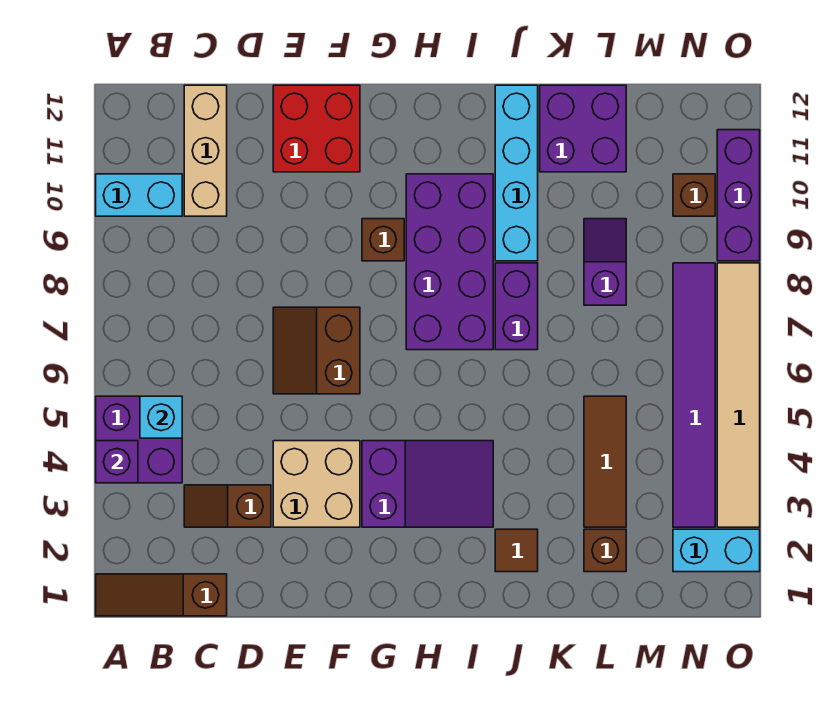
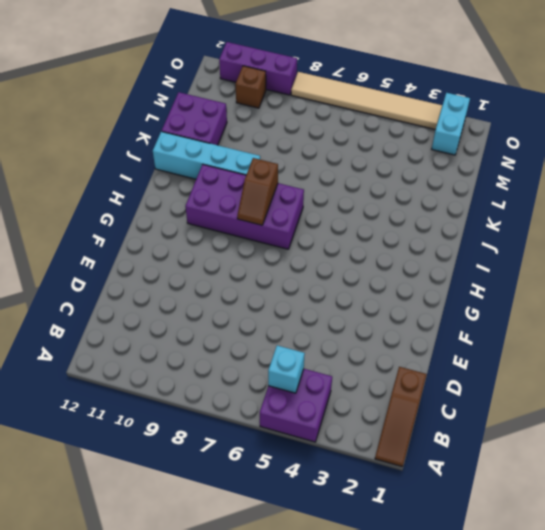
brown 1x2 slope [237,158,278,225] -> brown 1x2 slope moved to [184,485,271,527]
none -> cyan 1x2 brick [96,174,182,216]
none -> tan 1x3 brick [184,85,227,216]
none -> tan 2x2 brick [273,441,360,527]

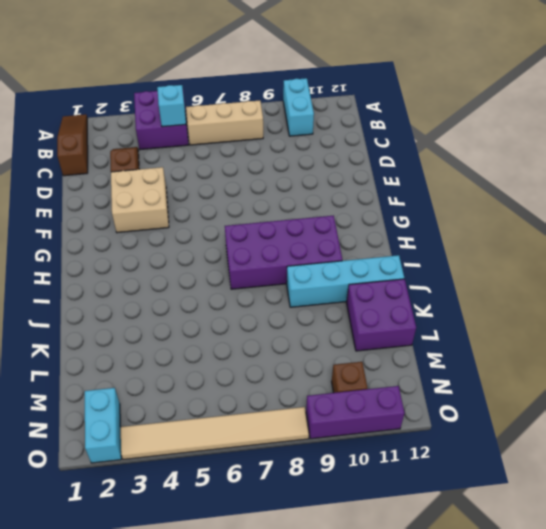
tan 1x3 brick [186,101,263,145] -> tan 1x3 brick moved to [184,85,227,216]
none -> brown 2x2 slope [273,307,360,394]
none -> red 2x2 brick [273,85,360,172]
none -> purple 2x3 slope [362,441,493,527]

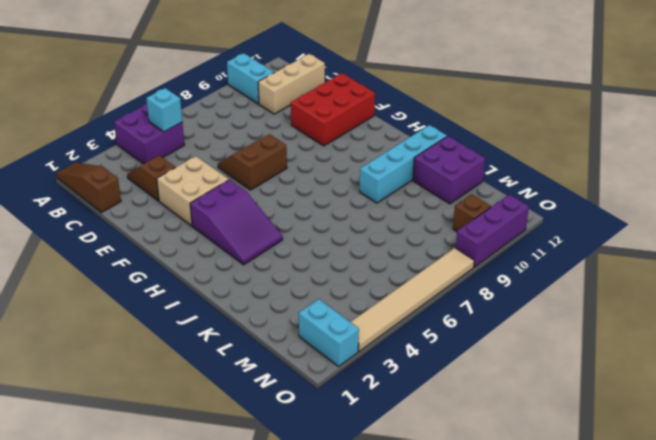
red 2x3 brick [291,73,375,146] -> red 2x2 brick [273,85,360,172]
none -> brown 1x1 brick [362,219,404,261]
none -> purple 2x4 brick [406,174,493,350]
none -> brown 1x1 tile [495,529,538,572]

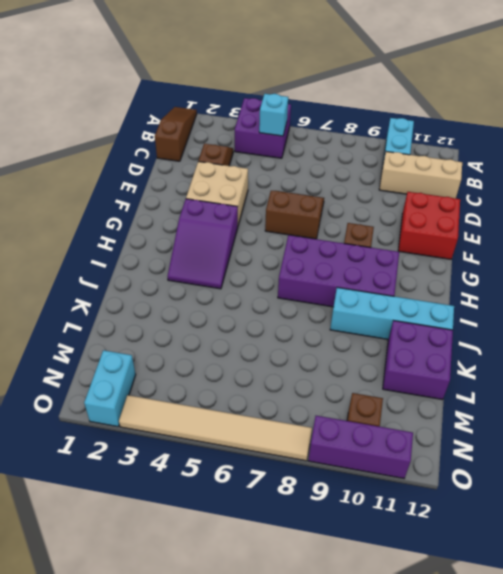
none -> brown 1x1 tile [495,529,538,572]
none -> purple 1x2 brick [495,263,538,350]
none -> brown 1x1 brick [584,529,626,572]

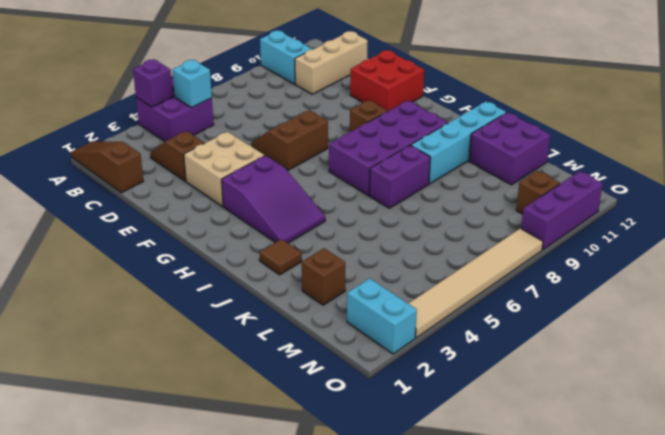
none -> brown 1x3 tile [584,396,626,527]
none -> purple 1x2 slope [584,219,626,305]
none -> purple 1x6 tile [673,263,715,527]

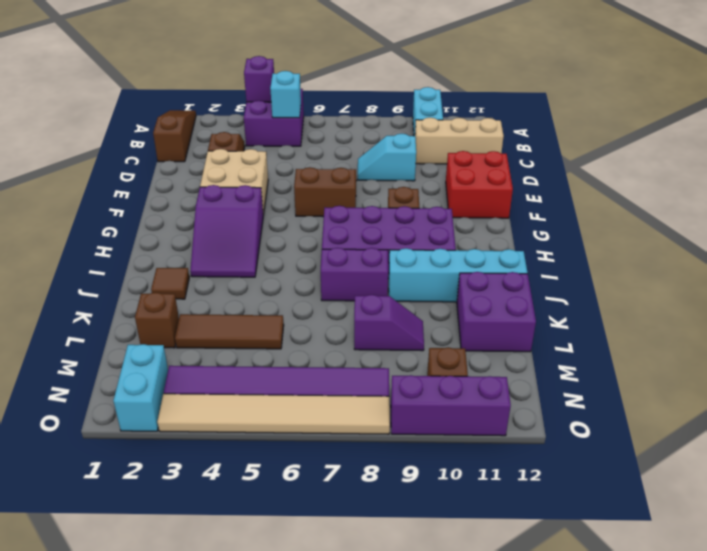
cyan 1x2 slope [358,134,416,181] -> none

